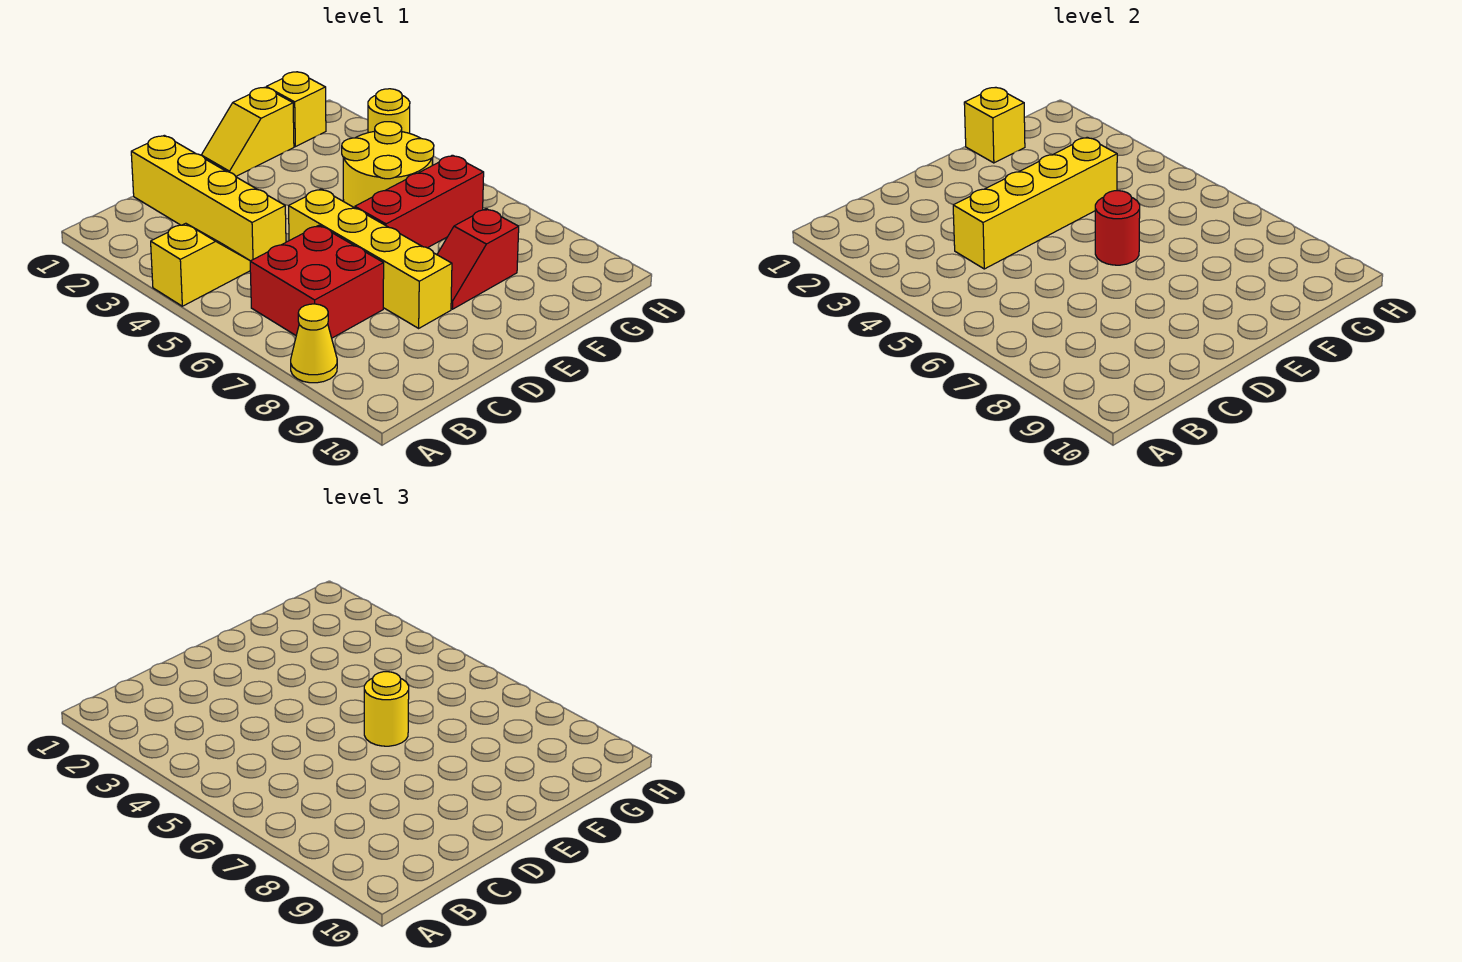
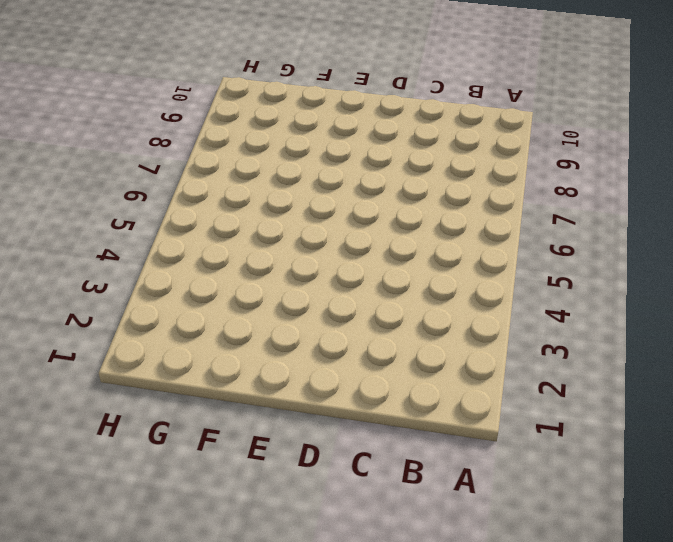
none -> yellow 1x2 slope [151,223,250,306]
none -> yellow 1x1 cone [291,304,337,383]
none -> red 2x2 brick [250,225,384,338]

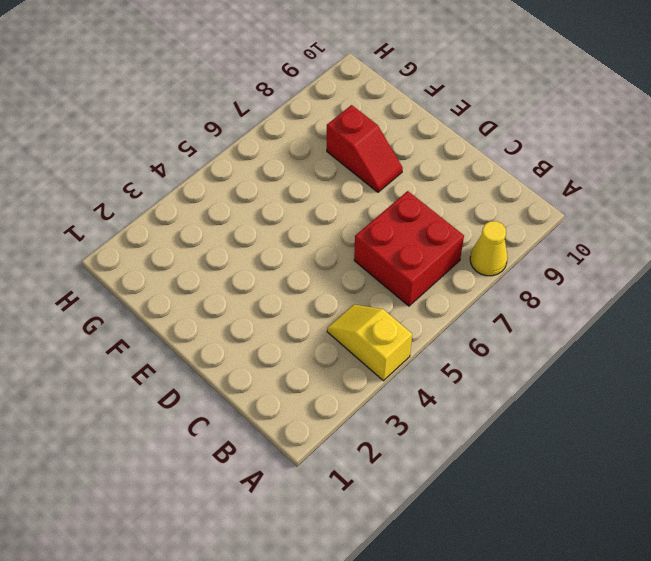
none -> yellow 1x4 brick [131,135,286,261]
none -> yellow 1x4 brick [289,189,452,328]
none -> yellow 1x2 slope [202,87,294,176]

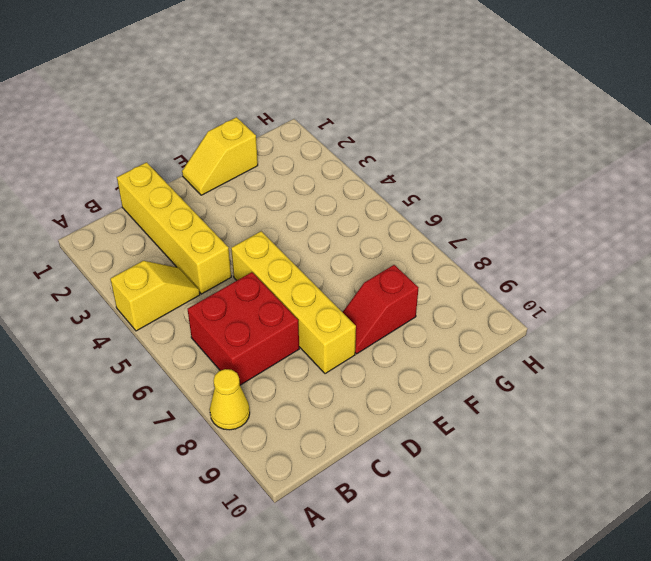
none -> red 1x3 brick [355,155,484,248]
none -> yellow 2x2 round brick [342,122,434,208]
none -> yellow 1x1 brick [266,72,326,147]

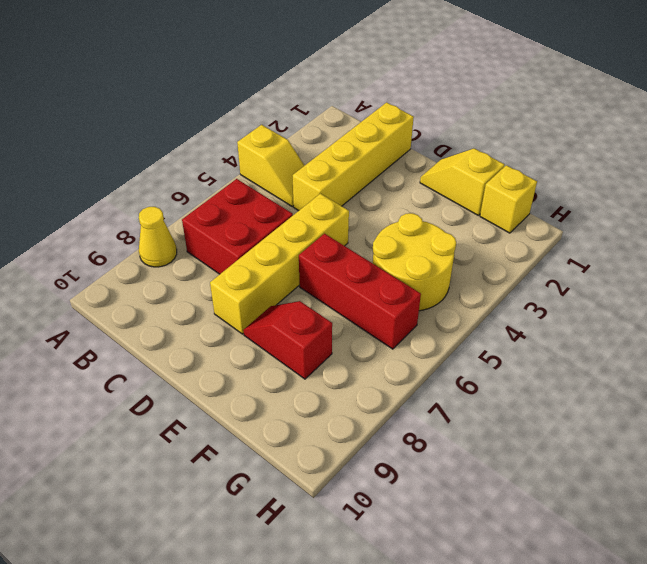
none -> yellow 1x1 round brick [368,89,410,133]
none -> yellow 1x4 brick [953,137,1117,269]
none -> red 1x1 round brick [1095,191,1140,265]

